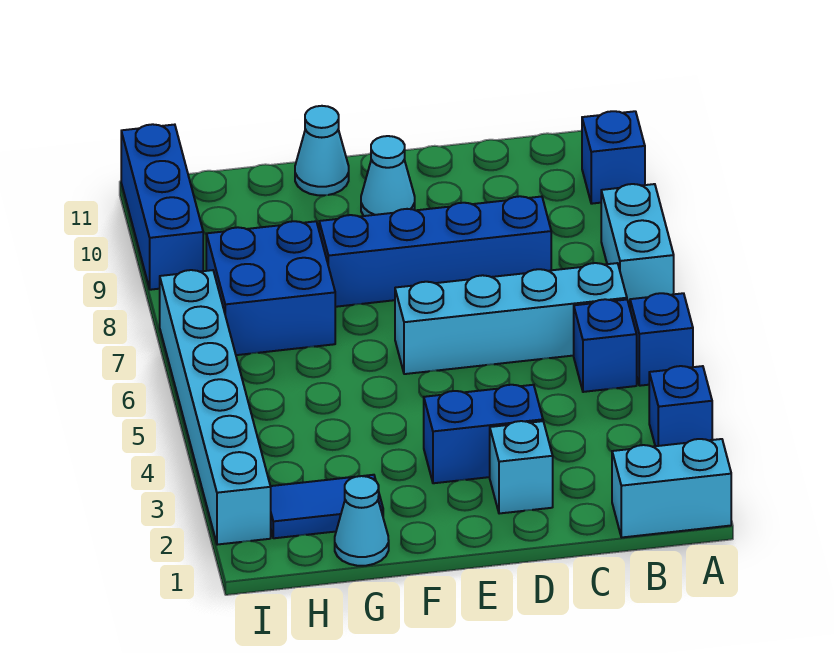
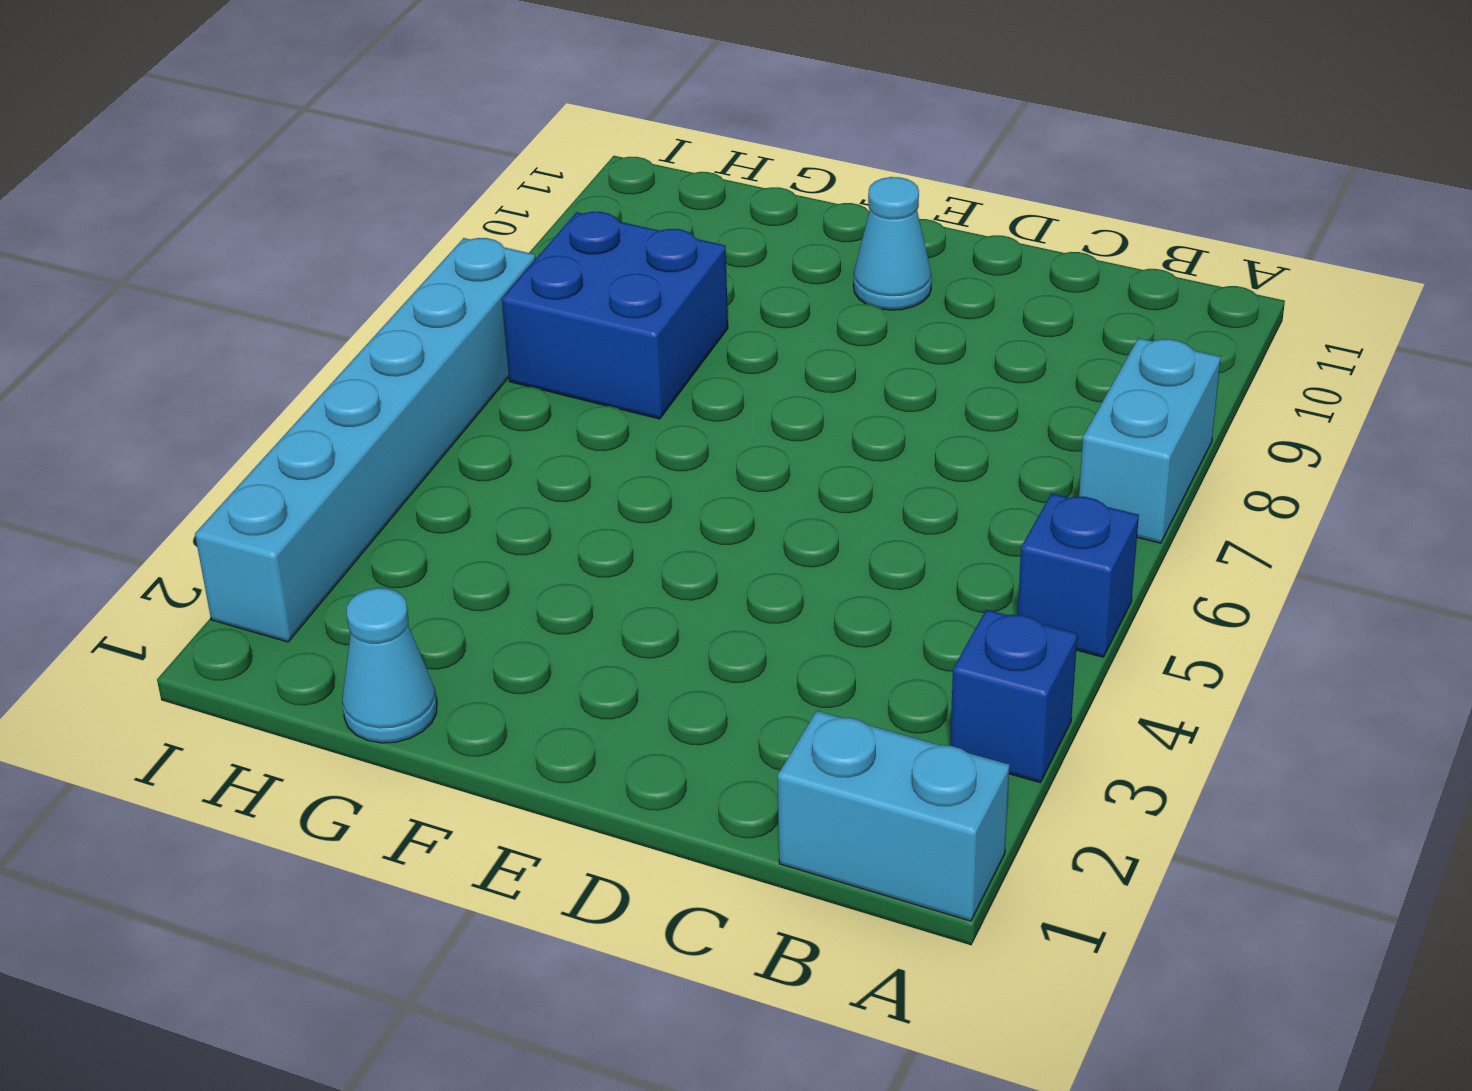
none -> blue 1x1 brick [582,111,645,204]
none -> blue 1x1 brick [574,299,637,392]
none -> cyan 1x4 brick [395,263,627,374]

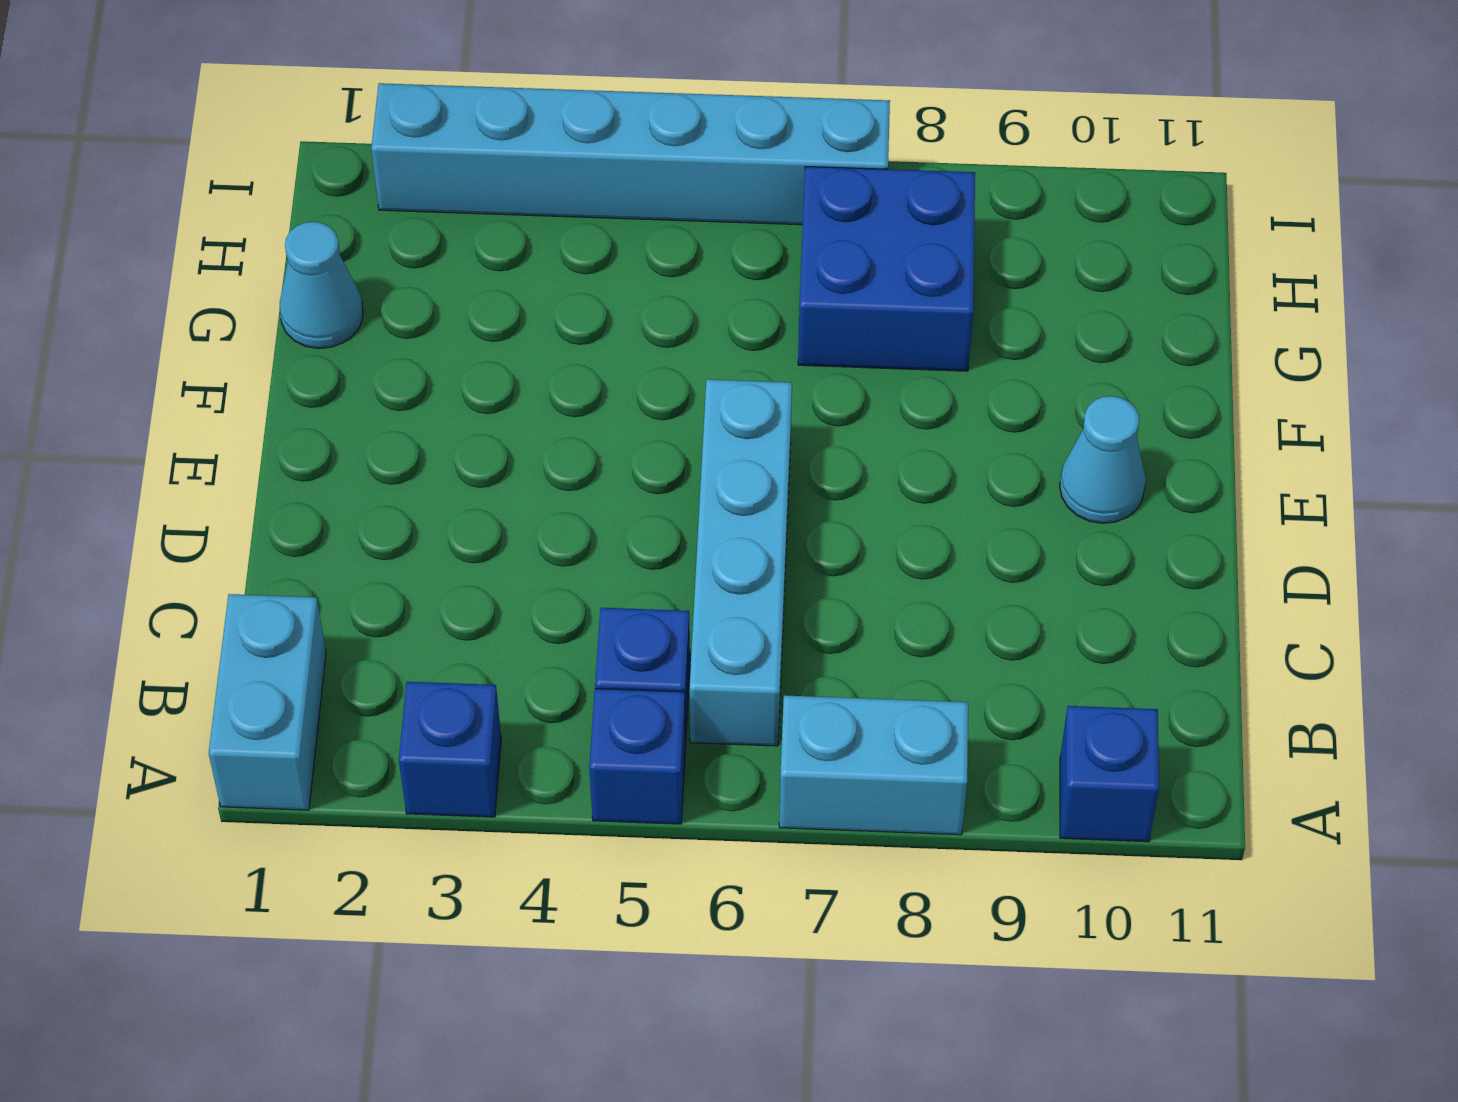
none -> blue 1x4 brick [319,196,551,307]
none -> cyan 1x1 brick [490,421,553,514]
none -> blue 1x2 brick [424,385,543,483]

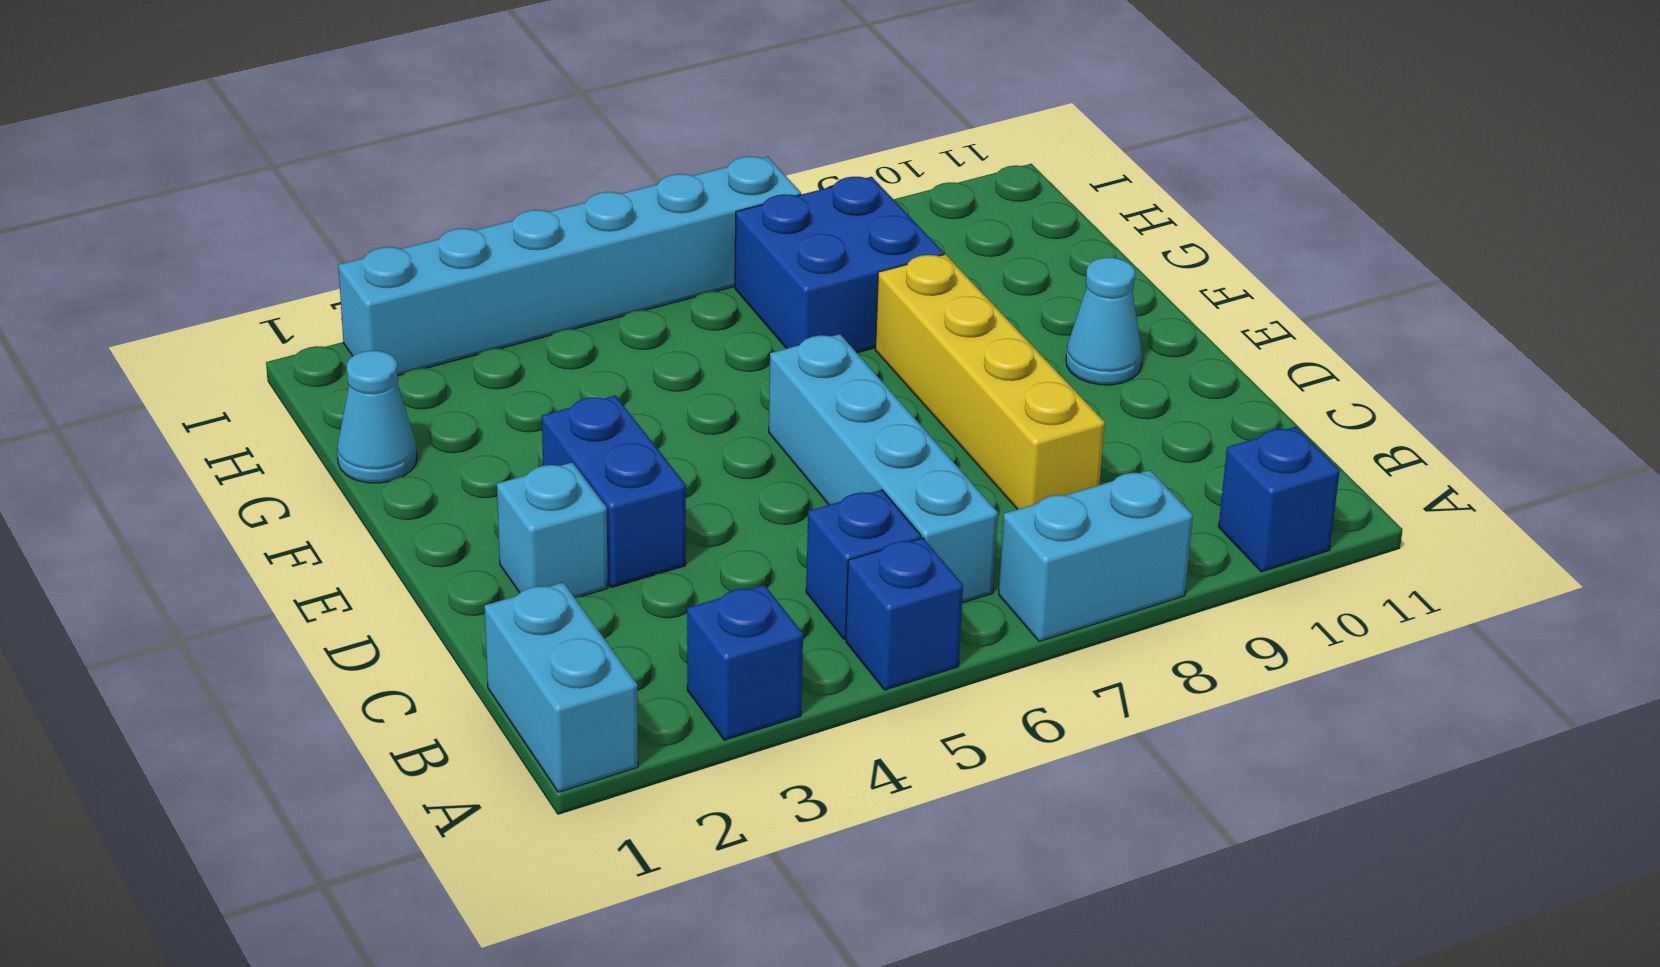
yellow 1x4 brick [875,254,1105,509] -> blue 1x4 brick [319,196,551,307]
none -> cyan 1x1 cone [295,106,349,195]
none -> blue 1x2 tile [271,475,383,538]
none -> blue 1x3 brick [121,124,203,290]

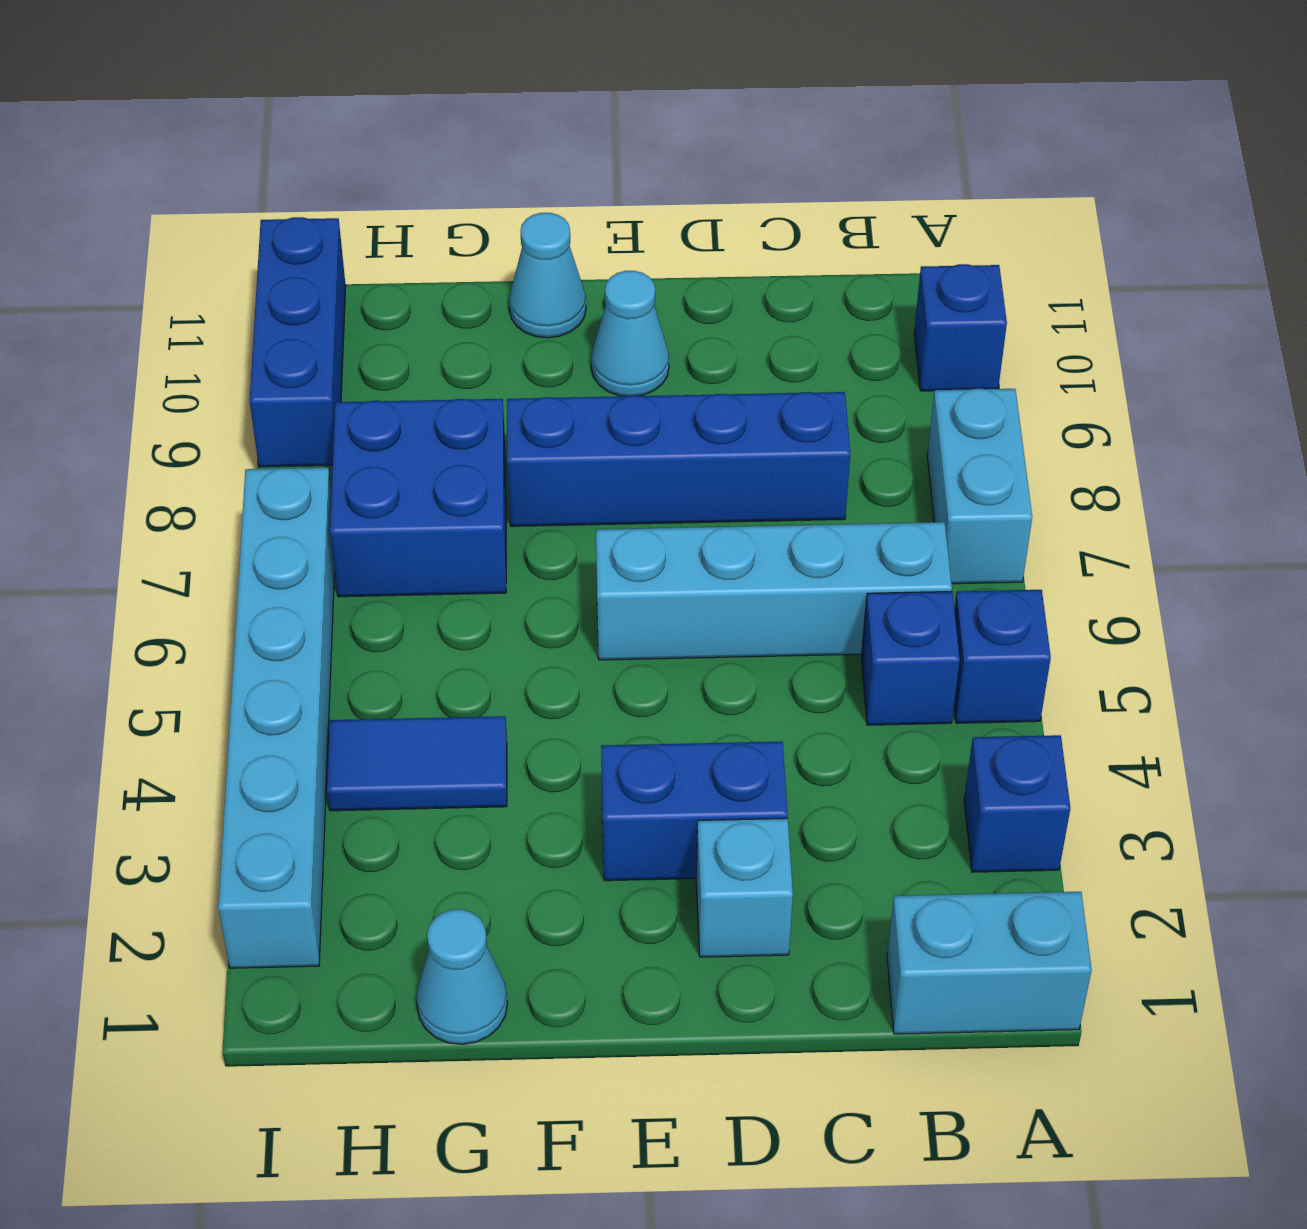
blue 1x2 tile [327,716,507,811] -> blue 1x2 tile moved to [271,475,383,538]

